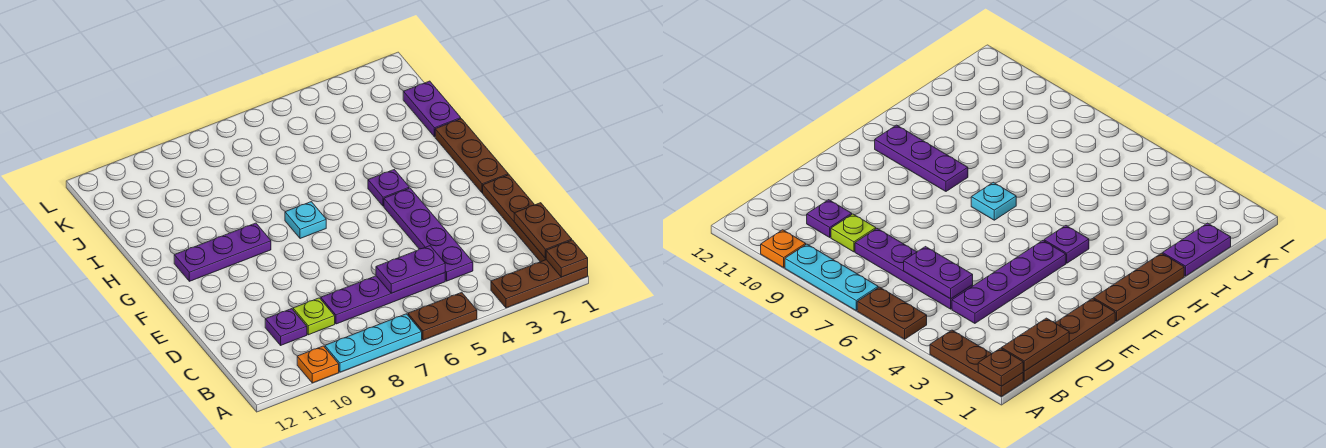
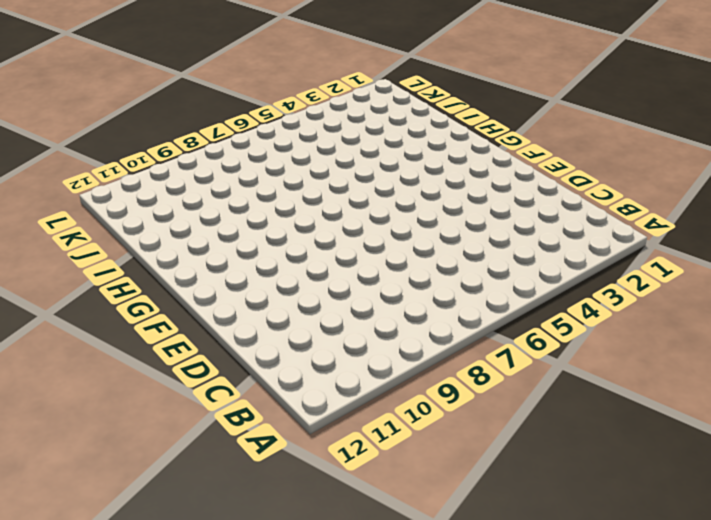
none -> brown 1x3 plate [491,260,588,308]
none -> brown 1x2 plate [408,292,477,340]
none -> cyan 1x3 plate [325,314,422,372]

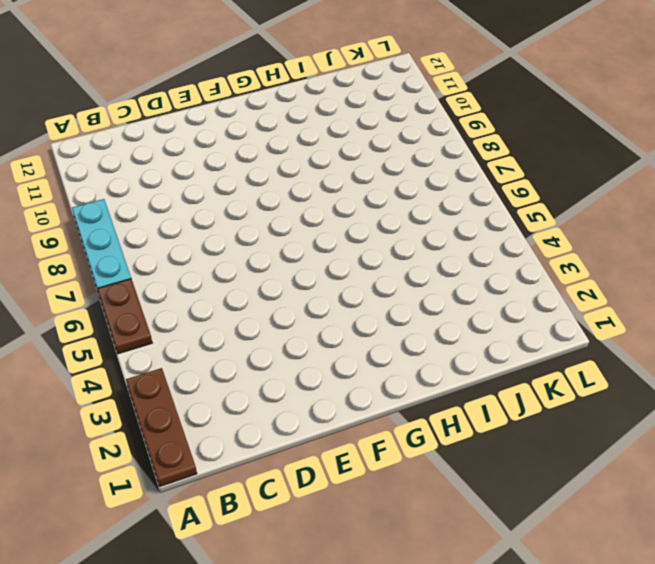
none -> orange 1x1 plate [297,346,339,383]
none -> brown 1x4 plate [483,175,546,262]
none -> purple 1x4 plate [384,188,473,281]

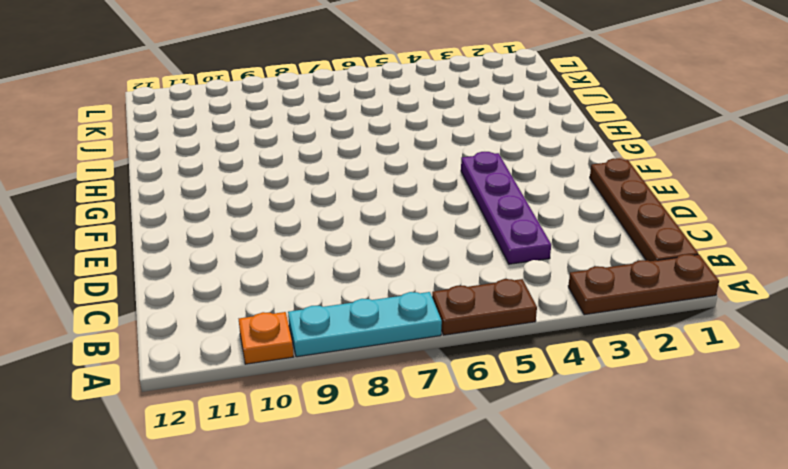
none -> purple 1x4 plate [321,273,445,324]
none -> lime 1x1 plate [293,298,335,335]
none -> purple 1x1 plate [265,309,307,345]

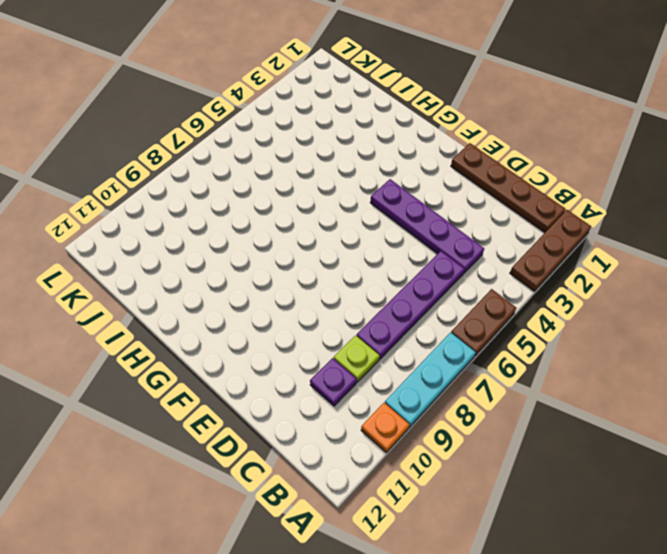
none -> brown 1x3 plate [435,119,508,193]
none -> purple 1x1 plate [368,170,409,206]
none -> cyan 1x1 plate [285,202,326,239]

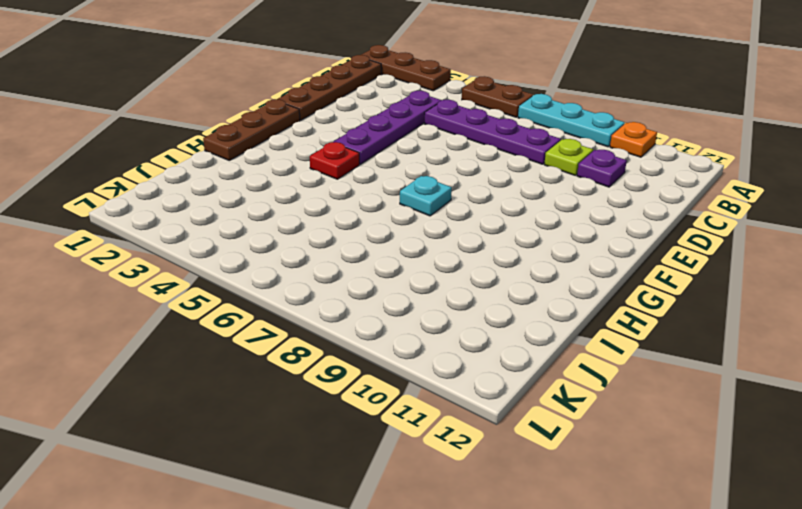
red 1x1 plate [310,142,359,179] -> purple 1x1 plate [368,170,409,206]
none -> purple 1x3 plate [174,223,271,281]
none -> purple 1x2 plate [403,81,461,137]
none -> brown 1x1 plate [546,240,588,277]

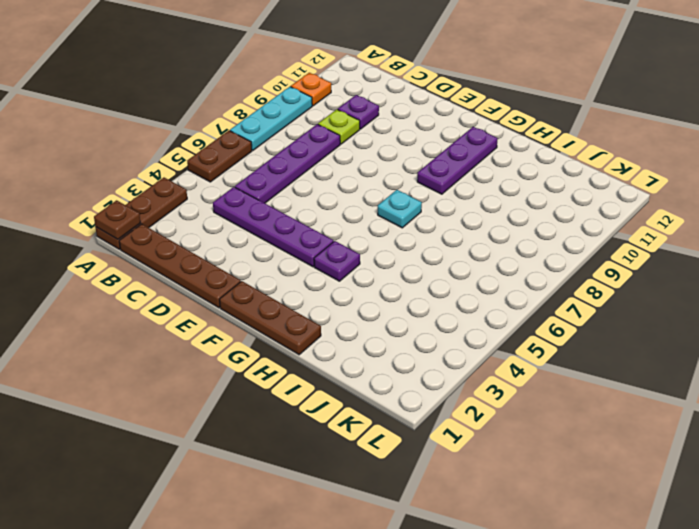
none -> purple 1x2 plate [403,81,461,137]
none -> brown 1x2 plate [514,203,572,258]
none -> purple 1x2 plate [376,246,445,293]

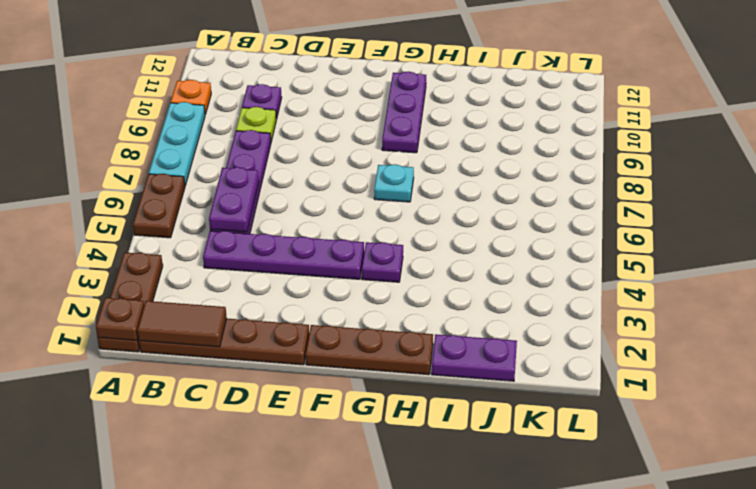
brown 1x2 tile [137,301,227,347] -> brown 1x2 plate [514,203,572,258]

